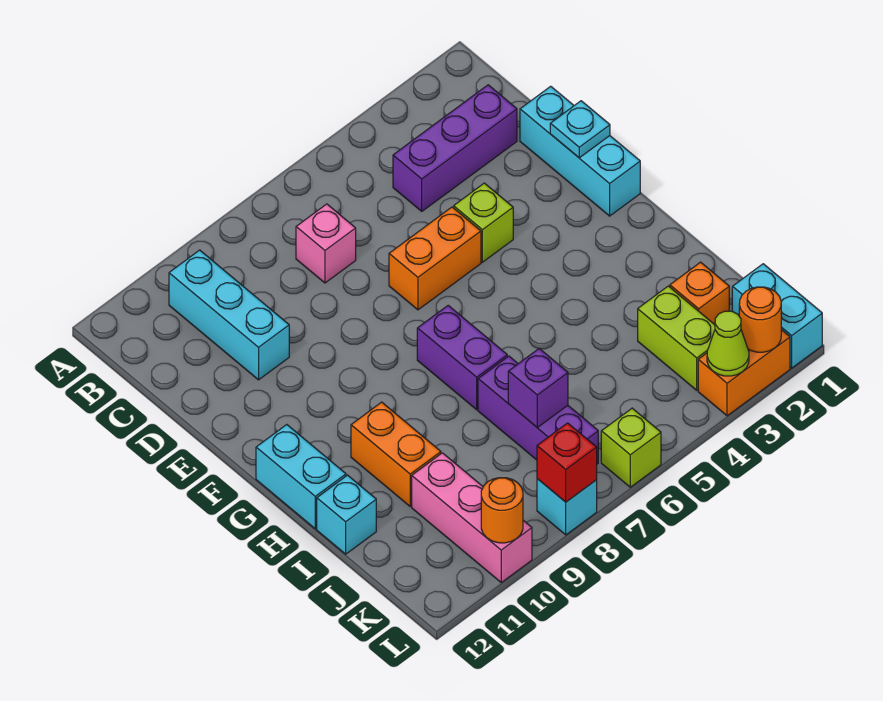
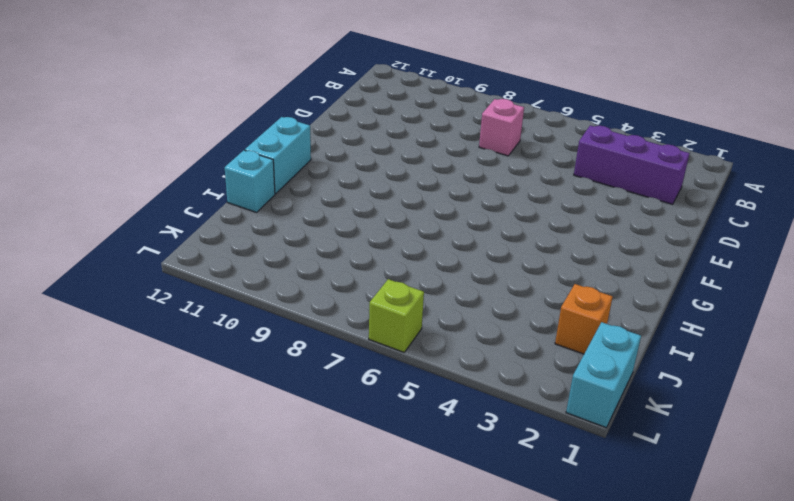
none -> cyan 1x3 brick [169,250,289,380]
none -> cyan 1x3 brick [520,86,640,216]
none -> lime 1x1 brick [454,183,513,262]

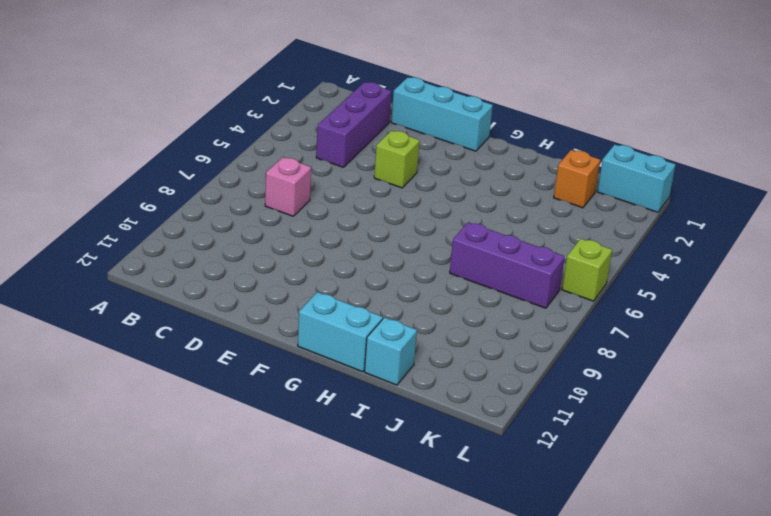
none -> cyan 1x3 brick [169,250,289,380]
none -> orange 1x2 brick [389,207,481,310]
none -> purple 1x2 brick [417,305,507,410]

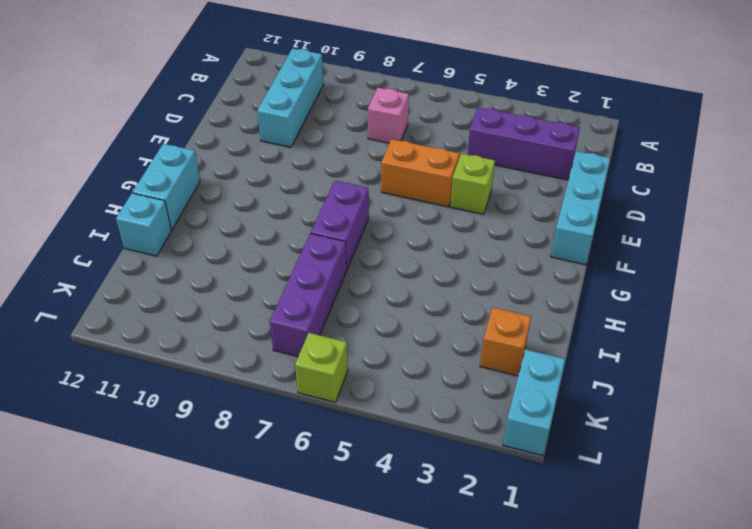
none -> orange 1x2 brick [351,402,441,506]
none -> lime 1x2 brick [638,286,715,390]
none -> pink 1x3 brick [412,453,532,582]

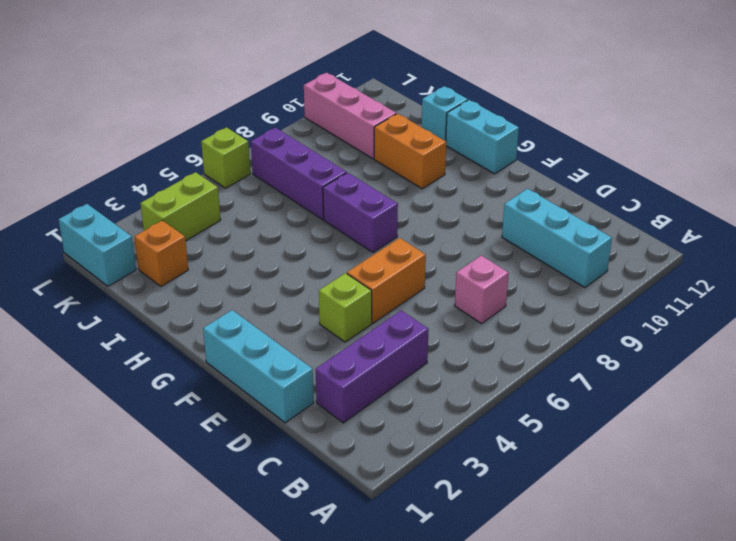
lime 1x2 brick [141,172,221,241] -> lime 1x2 brick turned to [638,286,715,390]
none -> orange 1x2 brick [698,330,790,416]
none -> cyan 1x1 brick [537,479,597,535]
none -> cyan 1x1 plate [550,101,610,158]

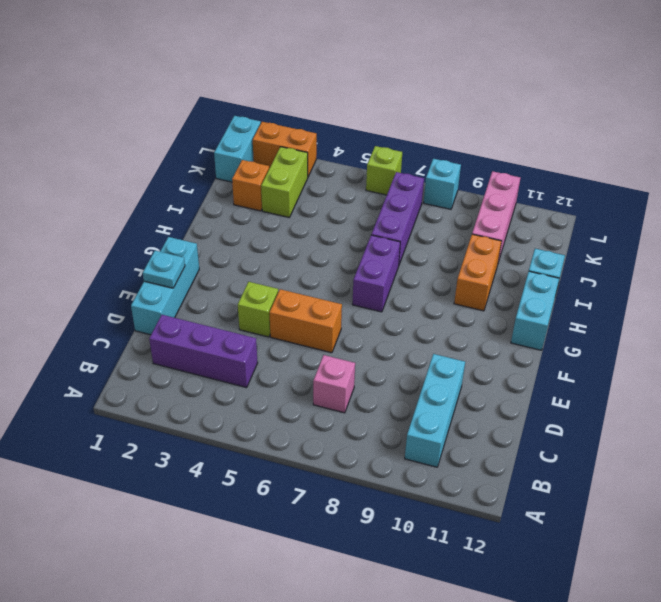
none -> purple 1x1 brick [508,349,568,427]
none -> orange 1x1 round brick [739,287,781,352]
none -> lime 1x1 cone [707,311,749,376]

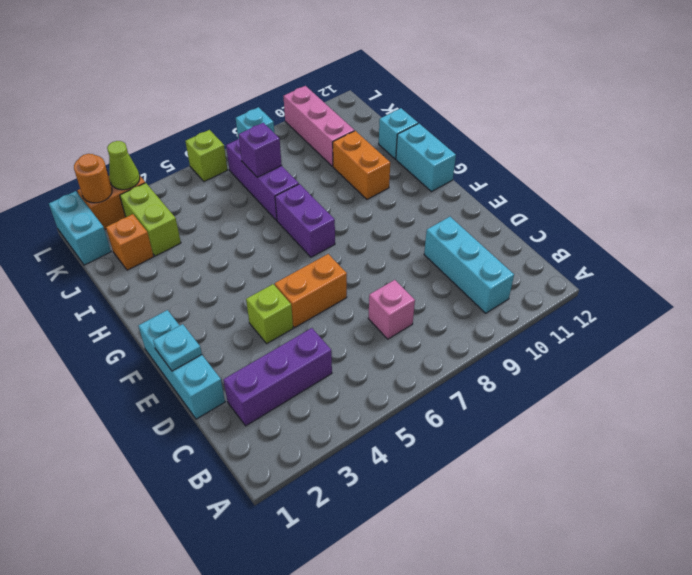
none -> red 1x1 brick [537,423,597,502]
none -> orange 1x1 round brick [481,478,523,543]

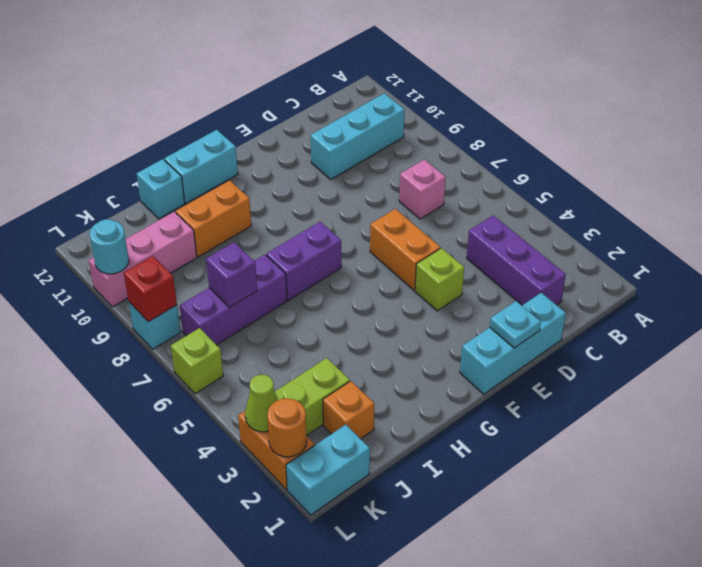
cyan 1x1 round brick [89,219,129,274] -> orange 1x1 round brick [481,478,523,543]

